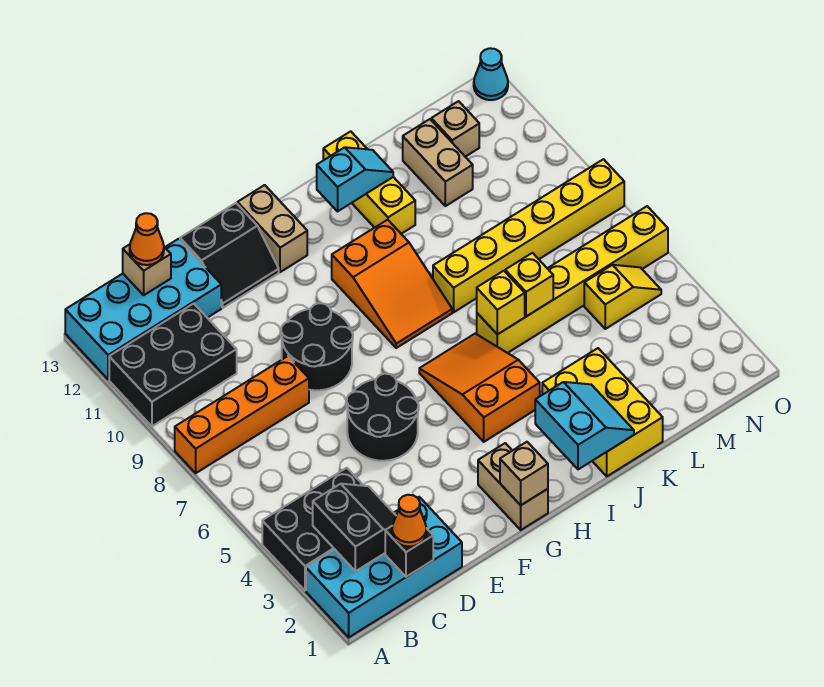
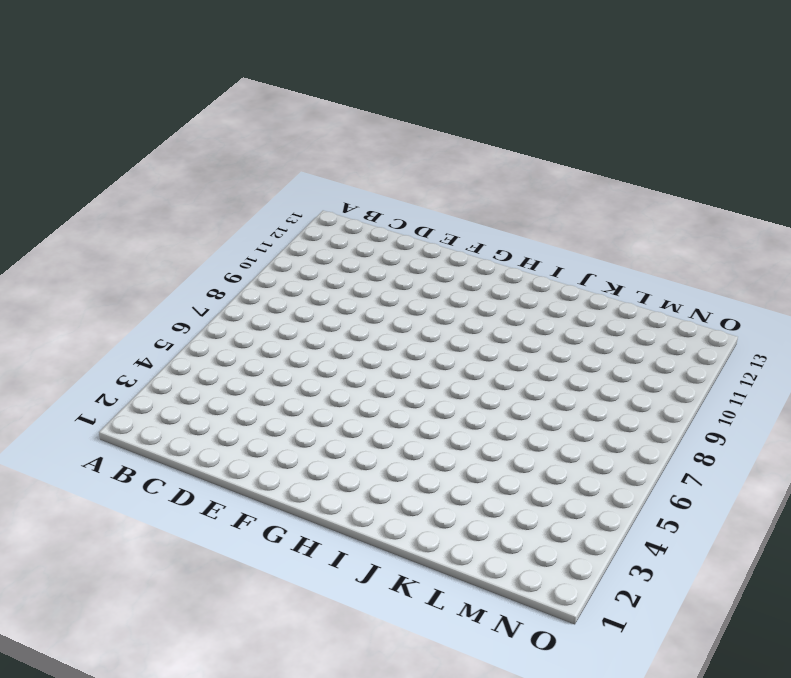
none -> cyan 2x4 brick [306,497,462,637]
none -> black 2x3 brick [262,468,364,590]
none -> orange 1x4 brick [175,356,309,473]
none -> black 2x3 brick [109,304,237,426]

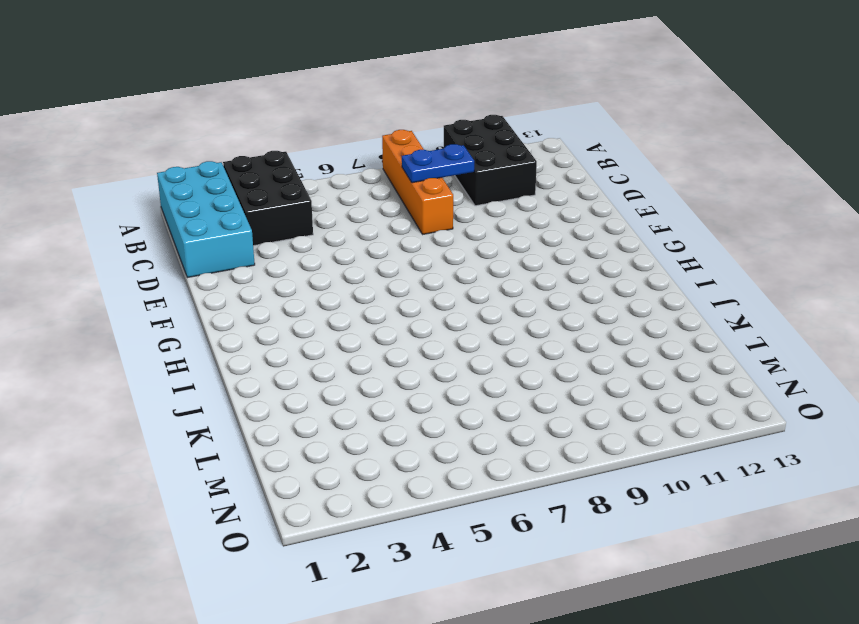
blue 1x2 plate [402,144,474,183] -> none
none -> cyan 2x4 brick [65,239,221,379]
none -> black 2x2 round brick [347,374,419,461]
none -> black 2x2 round brick [281,303,353,390]
none -> black 2x2 slope [180,203,279,308]

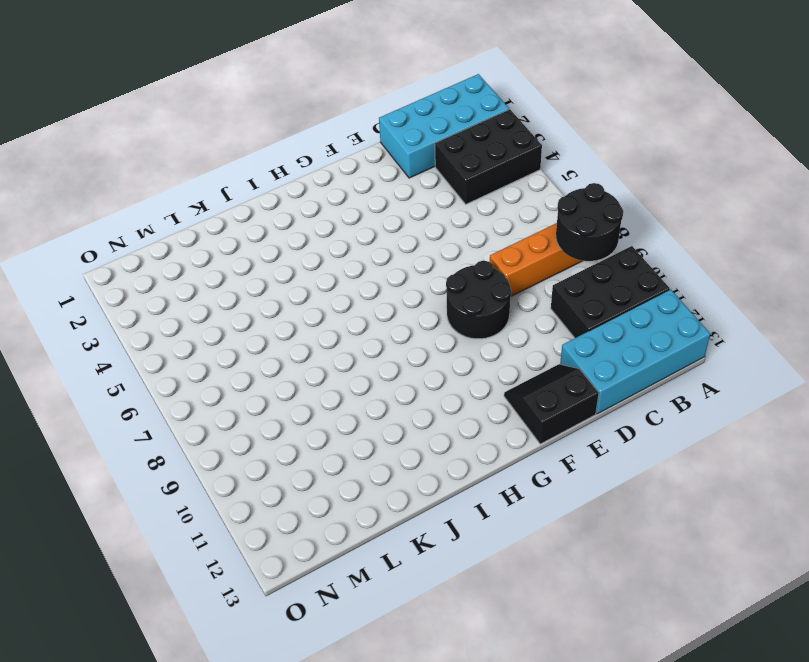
black 2x2 round brick [556,183,623,261] -> black 2x2 round brick moved to [347,374,419,461]
none -> tan 1x2 brick [478,443,548,530]
none -> tan 1x2 brick [237,185,307,272]
none -> orange 2x3 slope [419,334,540,442]
none -> orange 2x3 slope [332,220,452,348]

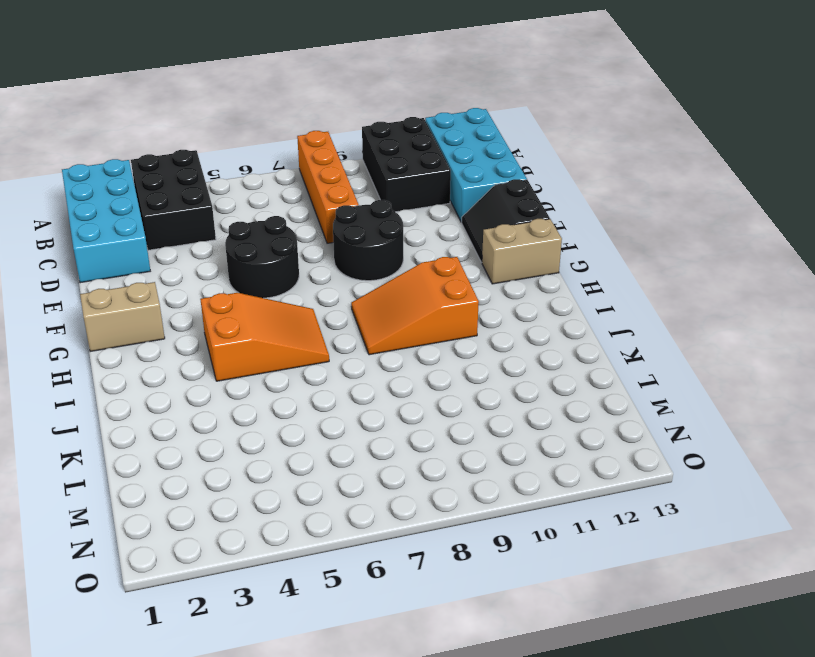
none -> yellow 2x3 brick [542,348,663,476]
none -> yellow 1x6 brick [477,206,668,353]
none -> yellow 1x6 brick [433,159,624,312]
none -> yellow 1x3 brick [323,131,415,234]

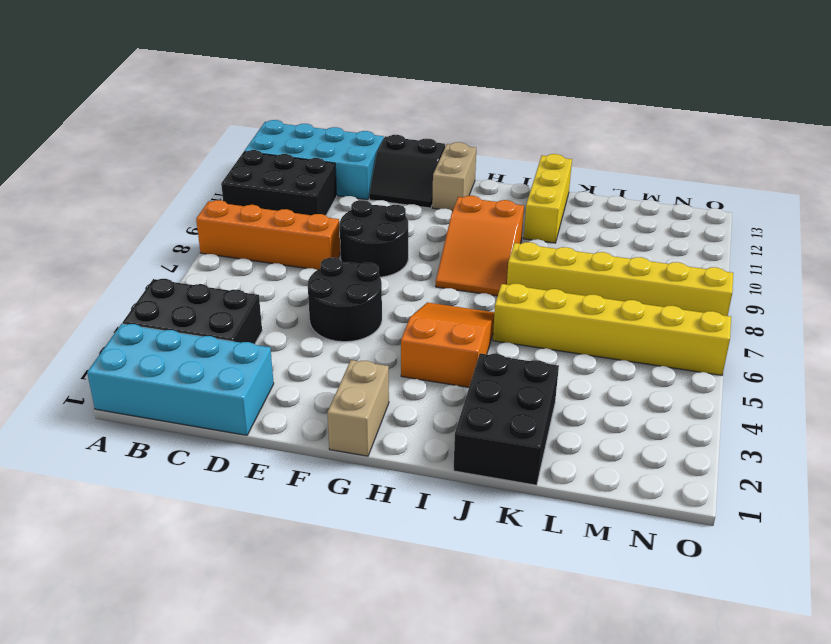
black 2x3 brick [453,353,559,485] -> yellow 2x3 brick [542,348,663,476]
none -> tan 1x2 brick [403,119,473,206]
none -> yellow 1x2 slope [584,265,661,329]
none -> tan 1x1 brick [431,101,479,157]
none -> cyan 1x1 cone [474,48,508,100]

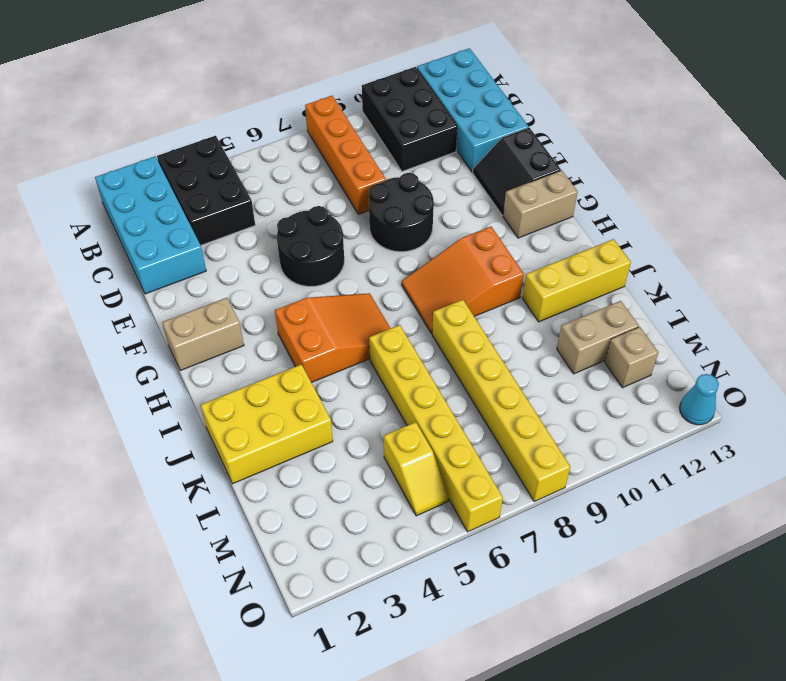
none -> black 2x2 slope [313,484,396,571]
none -> black 1x1 brick [385,526,433,577]
none -> tan 1x1 brick [123,244,171,295]
none -> tan 1x1 brick [500,442,548,505]

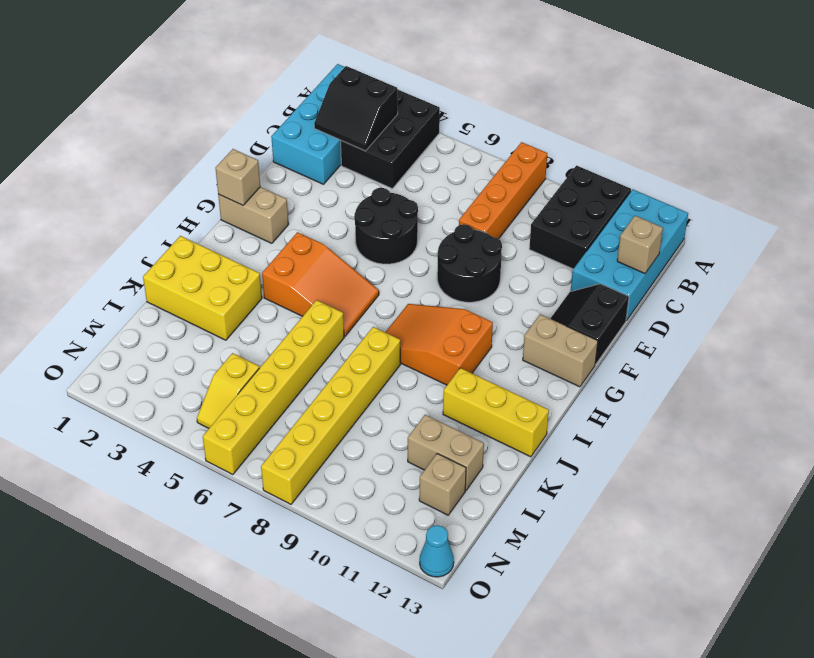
none -> black 1x1 brick [385,526,433,577]
none -> cyan 2x2 slope [535,382,634,469]
none -> cyan 1x2 slope [317,147,393,211]
none -> yellow 1x1 brick [477,271,525,334]

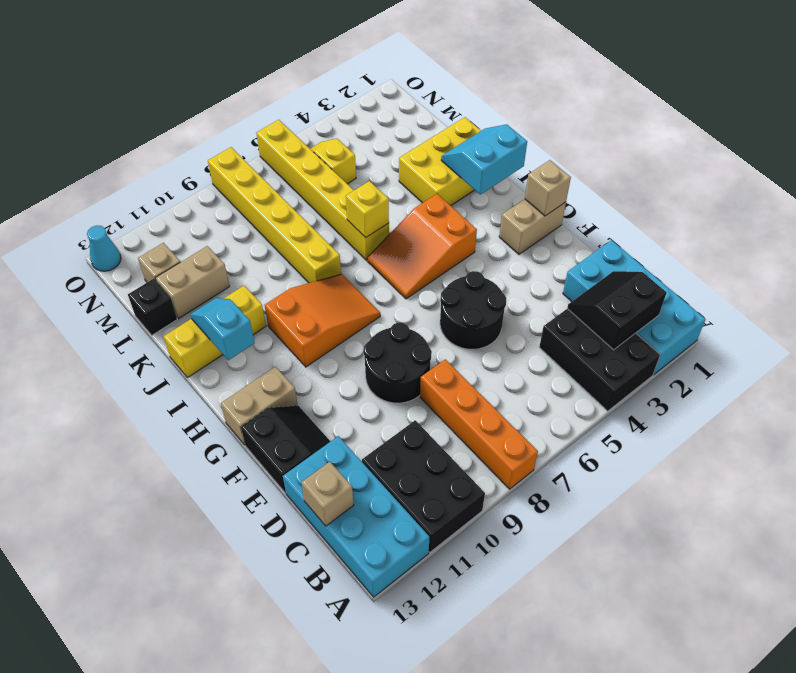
black 1x1 brick [128,279,177,335] -> black 1x1 brick moved to [385,526,433,577]
none -> yellow 1x1 brick [505,253,553,317]
none -> orange 1x1 cone [392,495,426,547]
none -> orange 1x1 cone [130,213,164,265]

